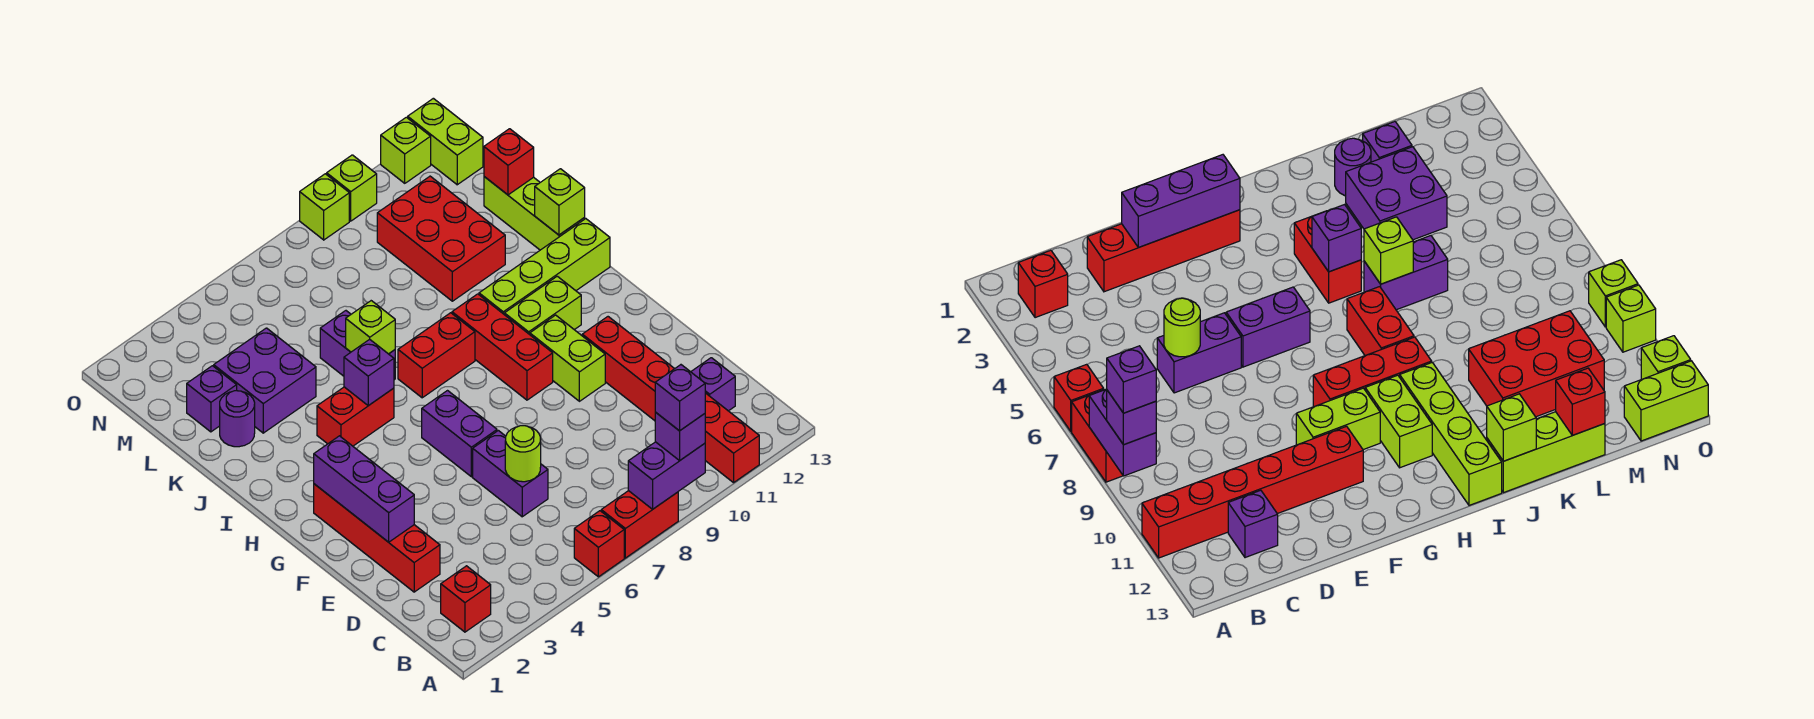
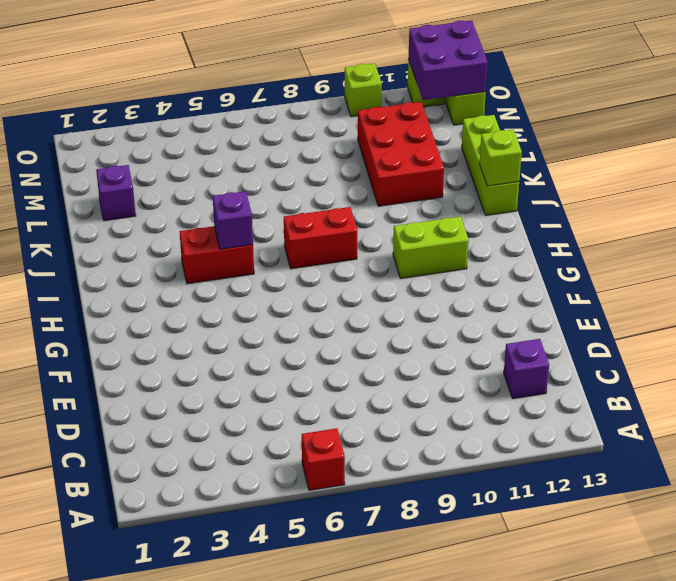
purple 2x2 brick [408,20,488,100] -> purple 2x2 brick moved to [214,328,316,433]
none -> red 1x2 brick [601,491,678,558]
none -> red 1x6 brick [582,317,759,483]
none -> red 1x1 brick [441,566,491,632]
none -> red 1x4 brick [314,484,440,592]

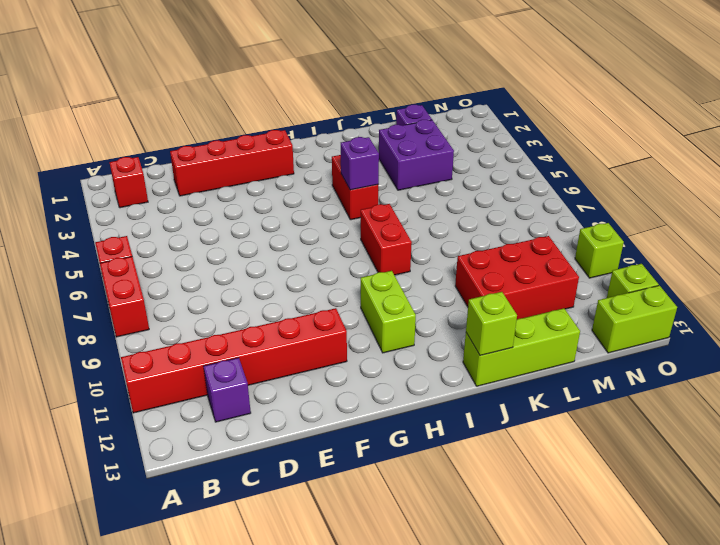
none -> purple 1x2 brick [473,431,548,517]
none -> purple 1x2 brick [422,391,497,477]
none -> lime 1x2 brick [530,315,605,401]
none -> red 1x3 brick [452,294,553,400]

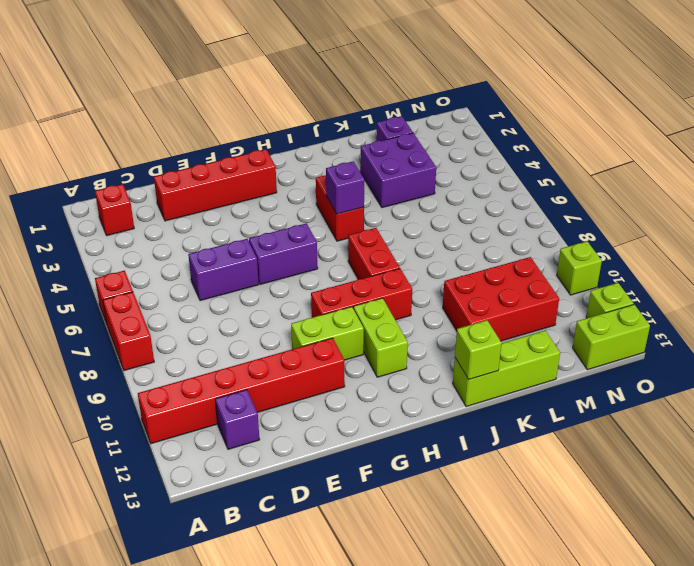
none -> lime 1x4 brick [479,219,610,314]
none -> purple 1x2 brick [320,311,395,380]
none -> purple 1x1 round brick [220,391,255,447]
none -> lime 1x1 brick [300,174,349,240]

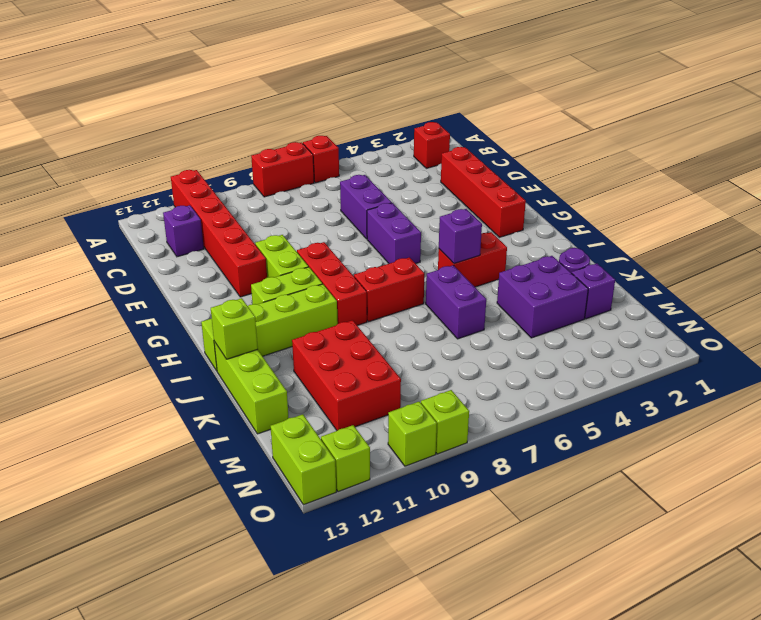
none -> purple 1x2 brick [628,442,705,509]
none -> lime 1x1 round brick [505,426,541,482]
none -> purple 1x3 brick [314,436,414,542]
none -> lime 1x1 brick [346,301,395,354]

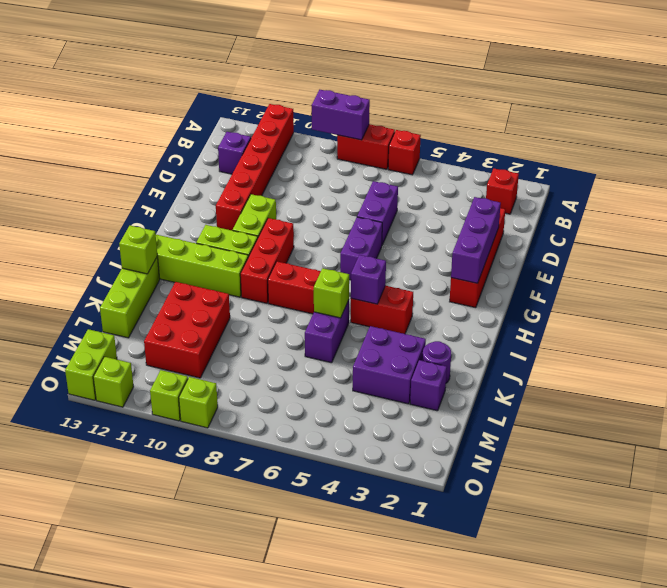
none -> lime 1x1 round brick [505,426,541,482]
none -> red 1x1 brick [484,129,534,195]
none -> purple 1x1 brick [655,412,705,460]
none -> purple 1x1 brick [655,365,705,431]

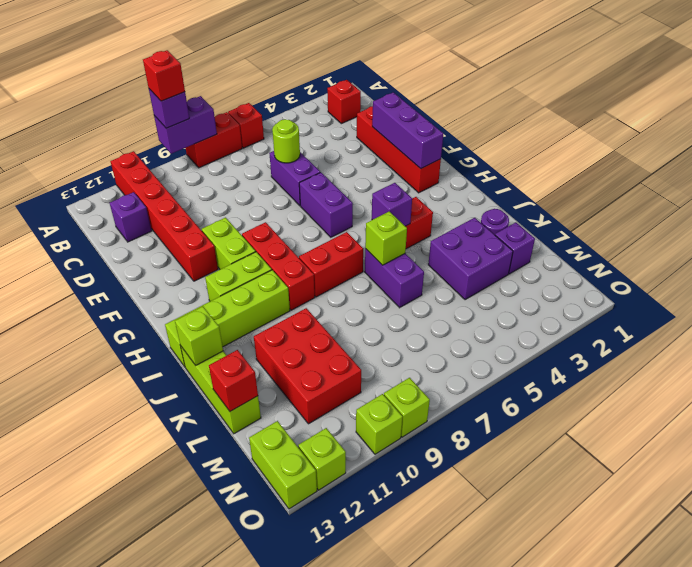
red 1x1 brick [143,50,185,101] -> purple 1x1 brick [655,365,705,431]

